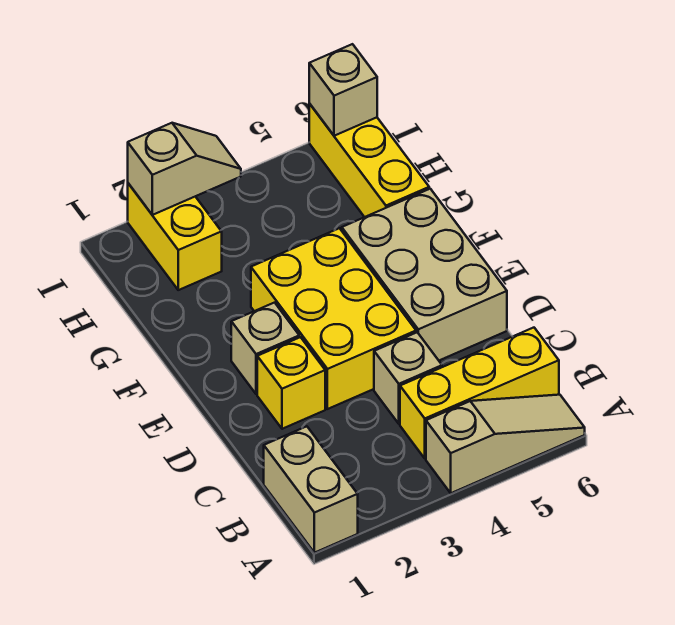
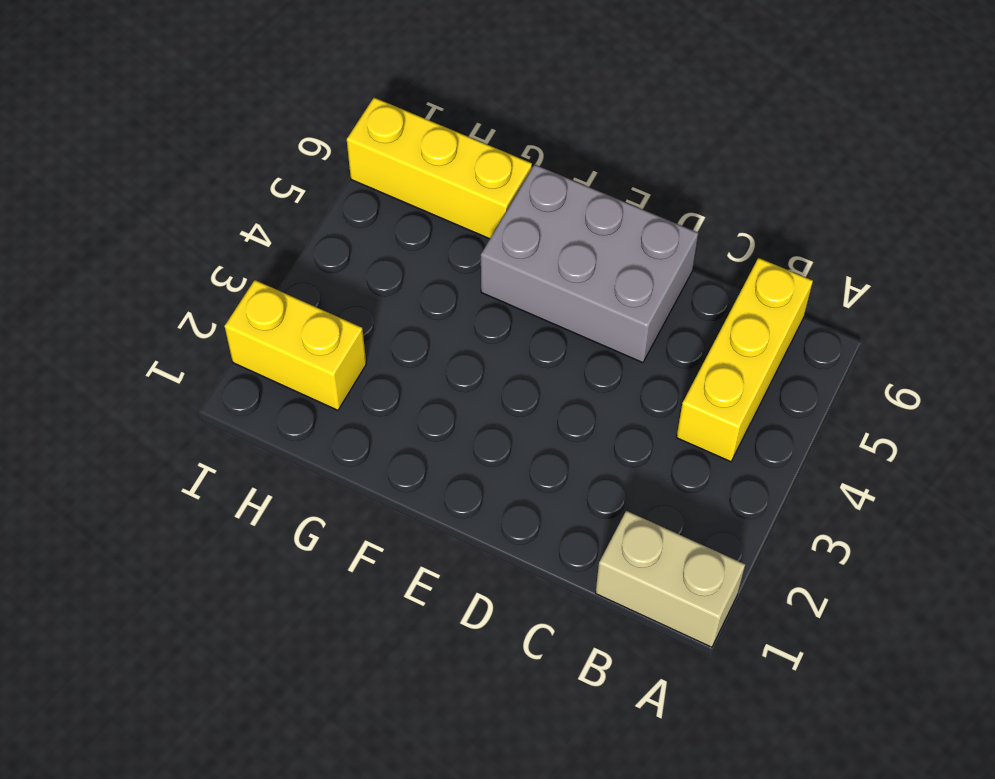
grey 2x3 brick [481,165,698,363] -> tan 2x3 brick [342,189,507,360]
none -> tan 1x3 slope [426,395,585,493]
none -> tan 1x1 brick [374,332,442,424]
none -> yellow 1x1 brick [257,337,325,429]

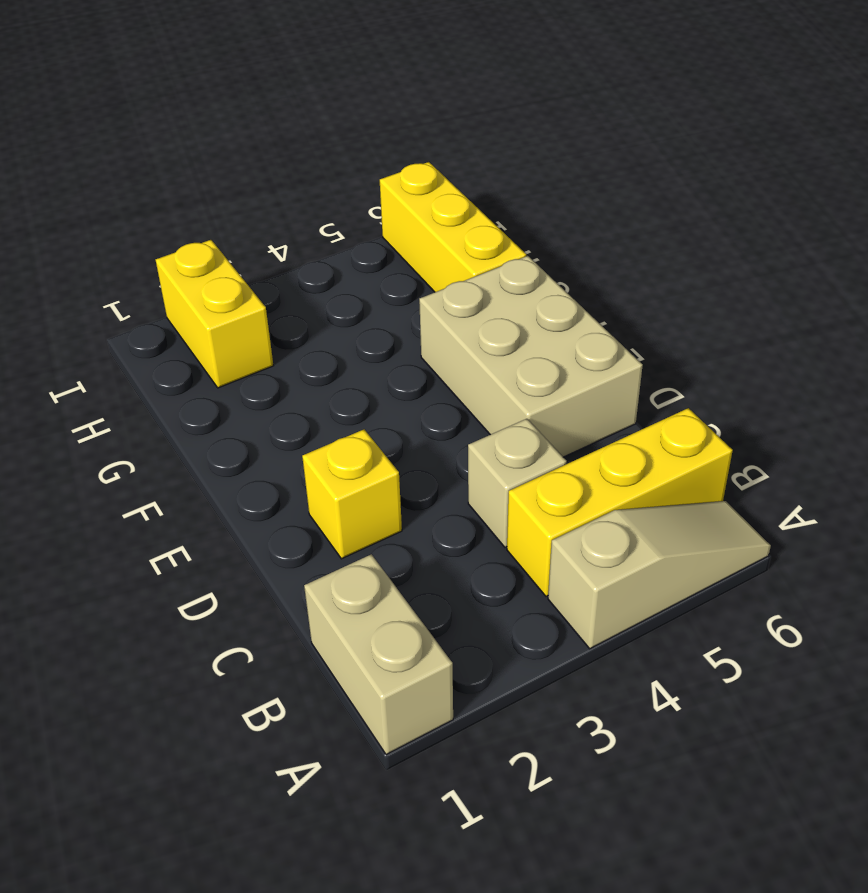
none -> yellow 2x3 brick [251,228,416,409]
none -> tan 1x1 brick [231,303,299,394]
none -> tan 1x2 slope [128,123,241,215]

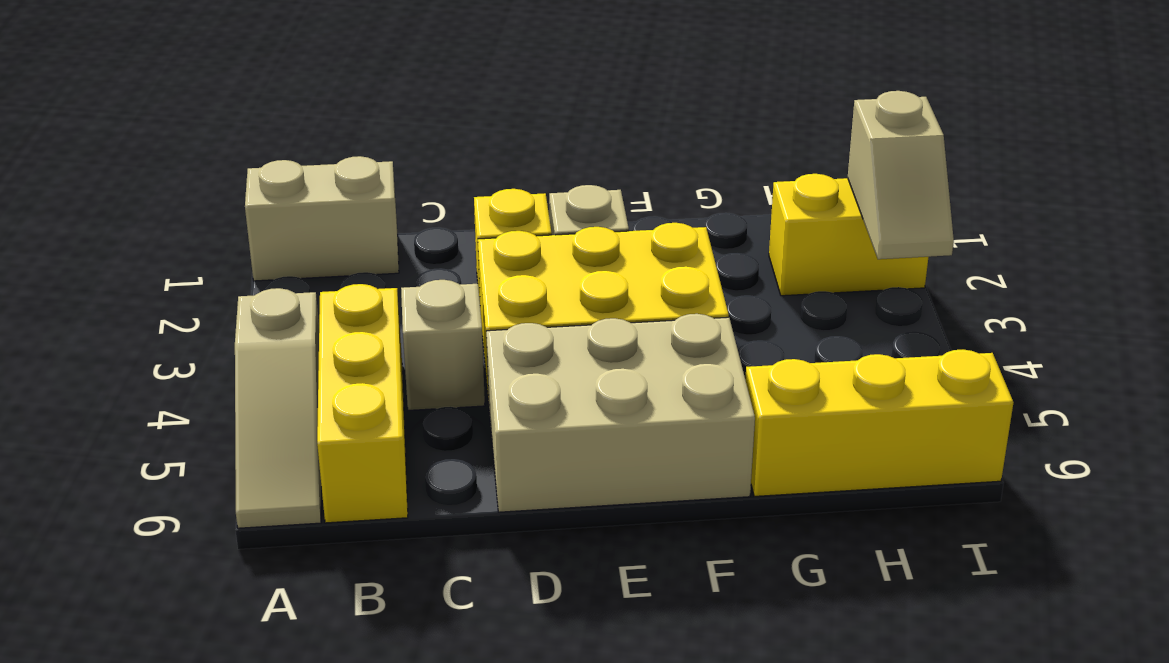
none -> tan 1x1 brick [309,44,377,136]

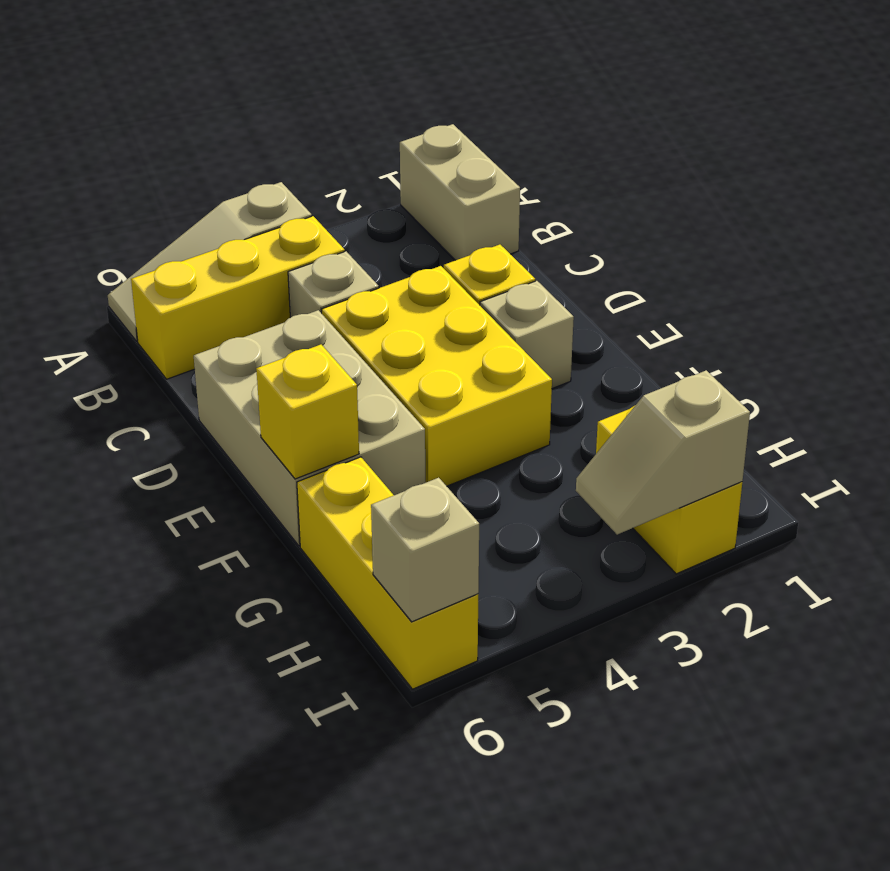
yellow 1x1 brick [256,345,359,479] -> none

